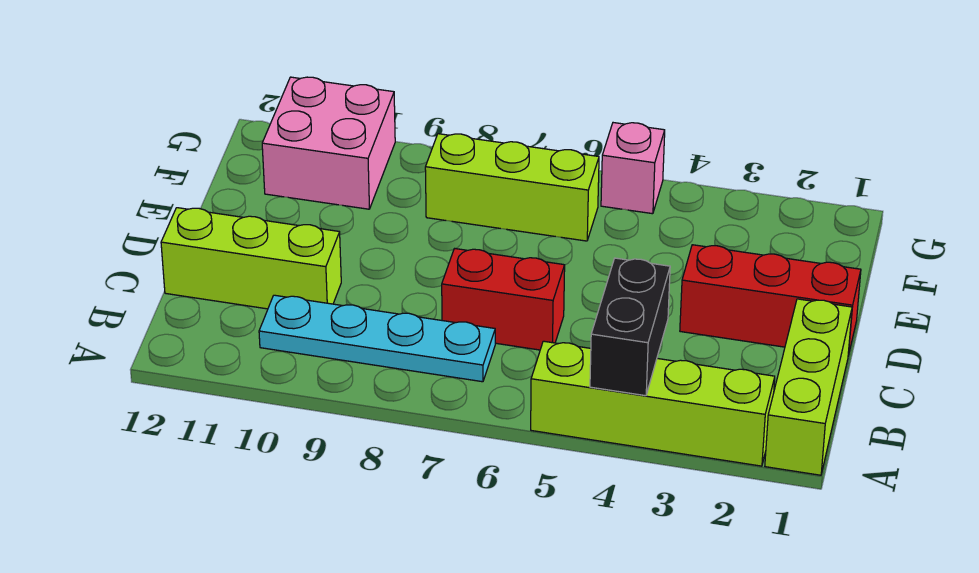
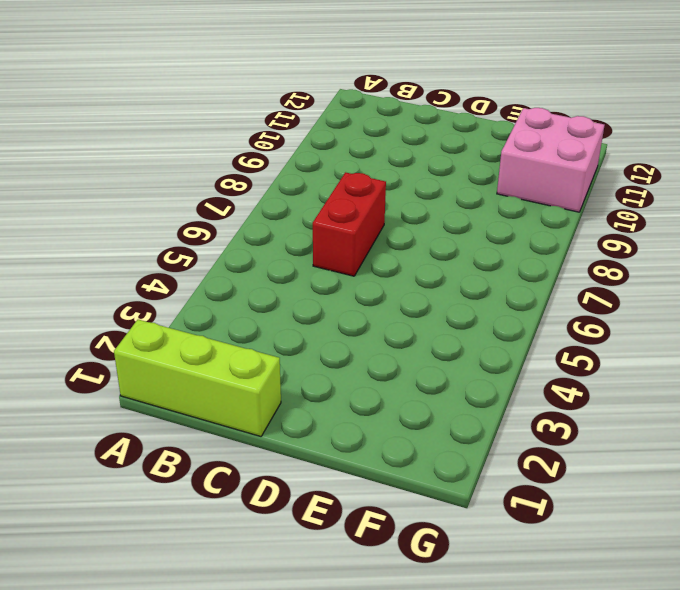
none -> lime 1x4 brick [531,341,775,466]
none -> cyan 1x4 plate [259,295,495,382]

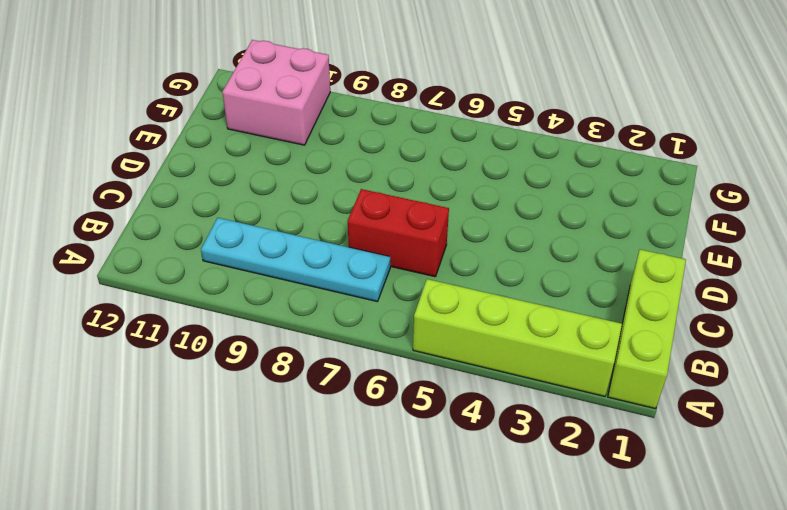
none -> lime 1x3 brick [161,208,341,309]
none -> red 1x3 brick [680,245,861,356]

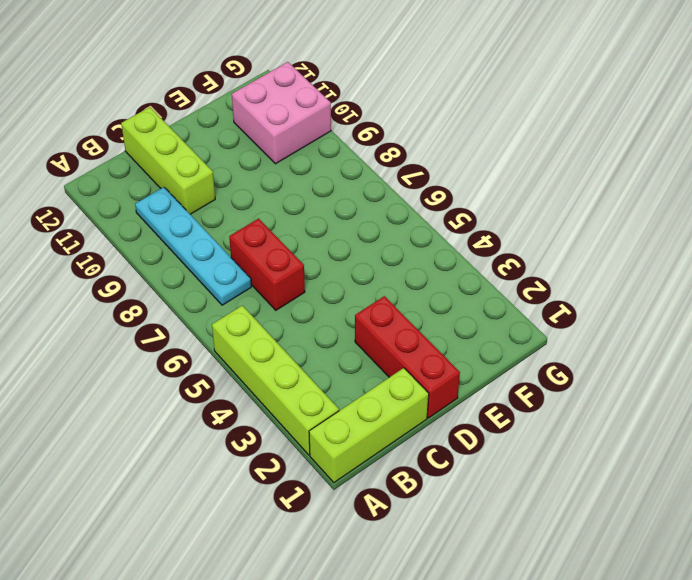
none -> lime 1x3 brick [425,134,599,241]
none -> pink 1x1 brick [601,123,665,214]

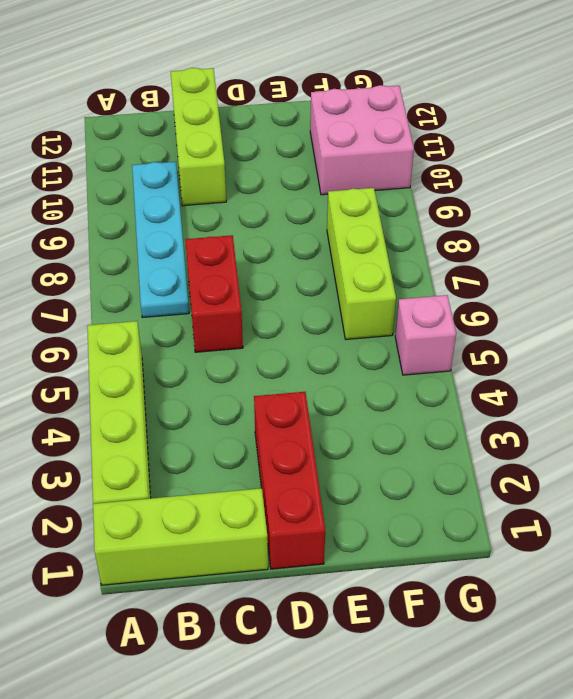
none -> black 1x2 brick [590,258,670,396]

